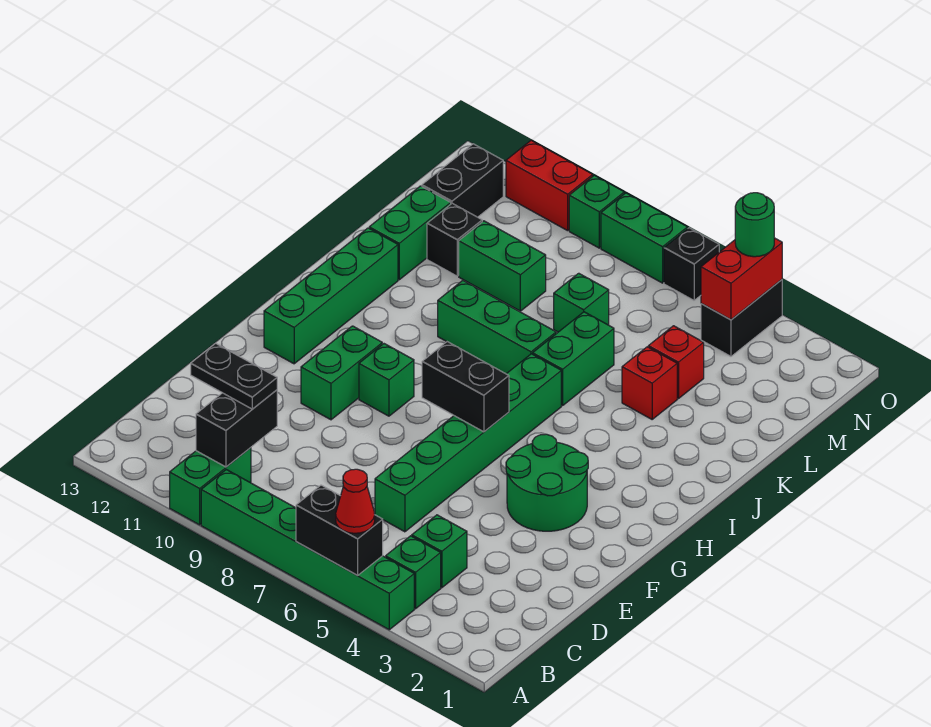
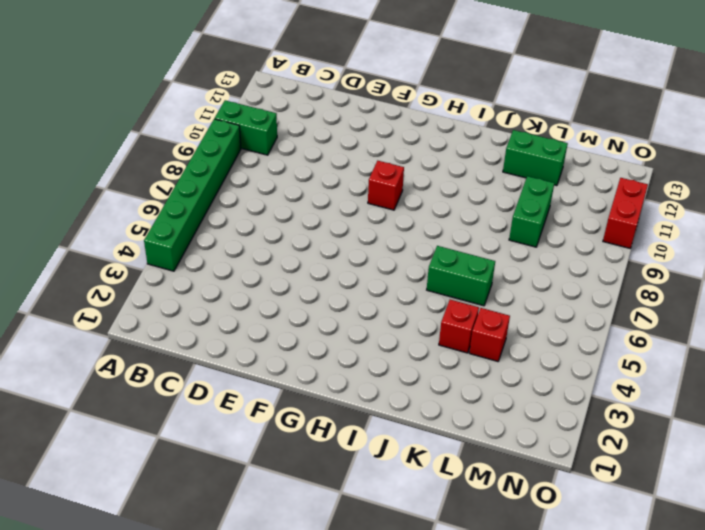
red 1x1 brick [368,161,404,210] -> green 1x1 brick [359,344,414,416]
none -> green 1x1 brick [386,536,441,609]
none -> green 1x1 brick [412,515,467,588]
none -> green 1x6 brick [375,354,561,532]
none -> green 2x2 round brick [506,434,588,531]

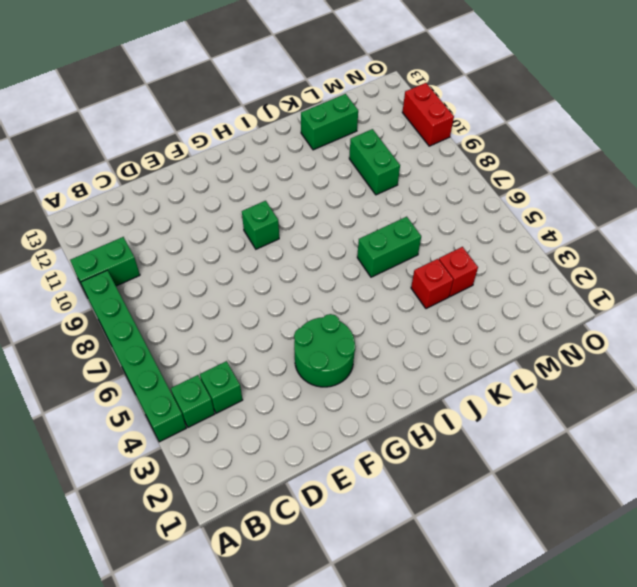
none -> green 1x6 brick [375,354,561,532]
none -> green 1x2 brick [301,326,382,420]
none -> green 1x4 brick [264,228,398,364]
none -> green 1x3 brick [438,281,556,374]

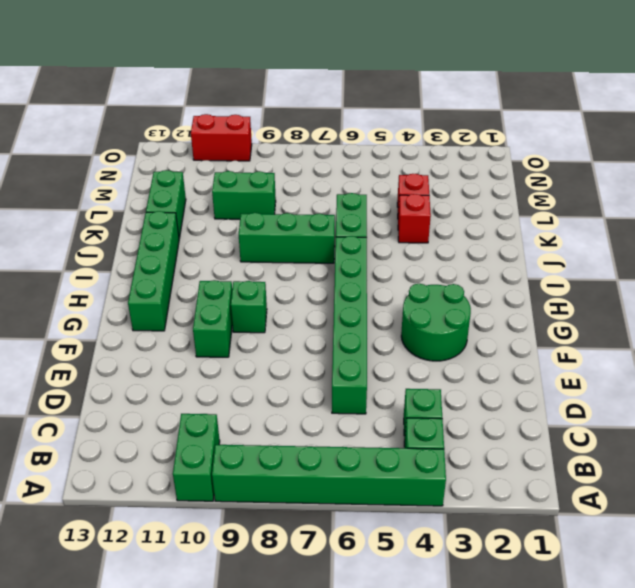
none -> green 1x1 brick [554,273,609,332]
none -> black 1x1 brick [427,203,482,276]
none -> black 1x2 brick [422,144,503,217]
none -> black 1x2 brick [701,280,782,356]

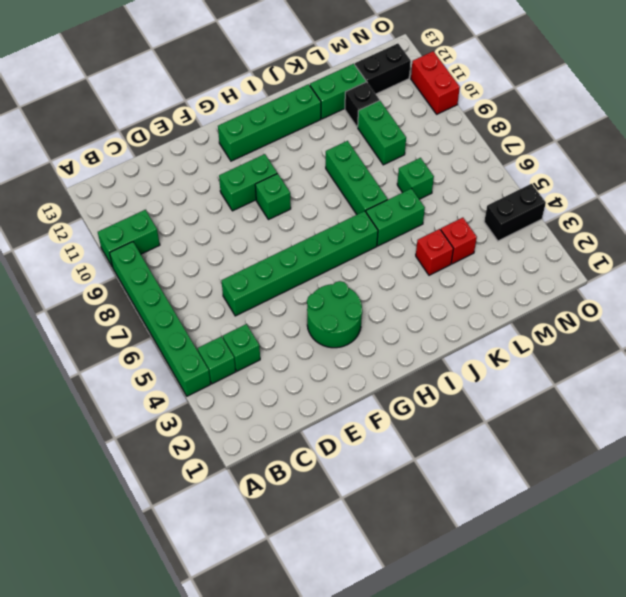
none -> black 1x1 brick [664,228,719,300]
none -> green 1x2 brick [601,193,688,283]
none -> green 1x1 brick [569,175,624,248]
none -> black 1x2 brick [296,485,383,575]

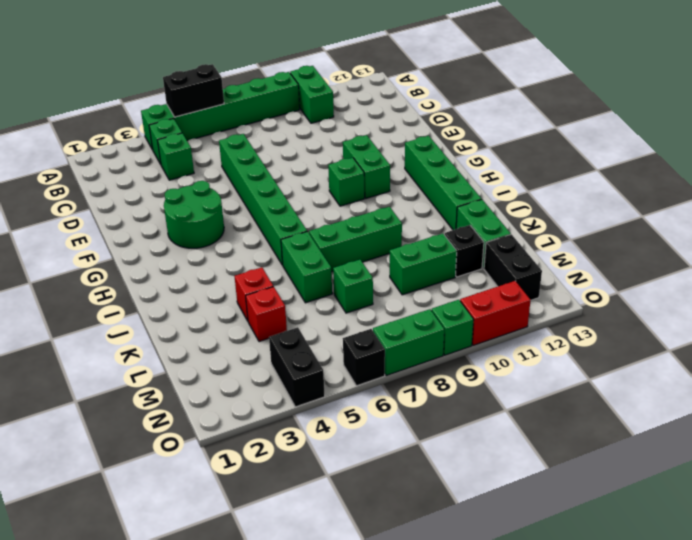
none -> black 1x2 brick [196,390,277,467]
none -> black 1x2 brick [422,342,509,432]
none -> red 1x2 brick [701,238,782,320]
none -> red 1x1 cone [336,469,375,533]

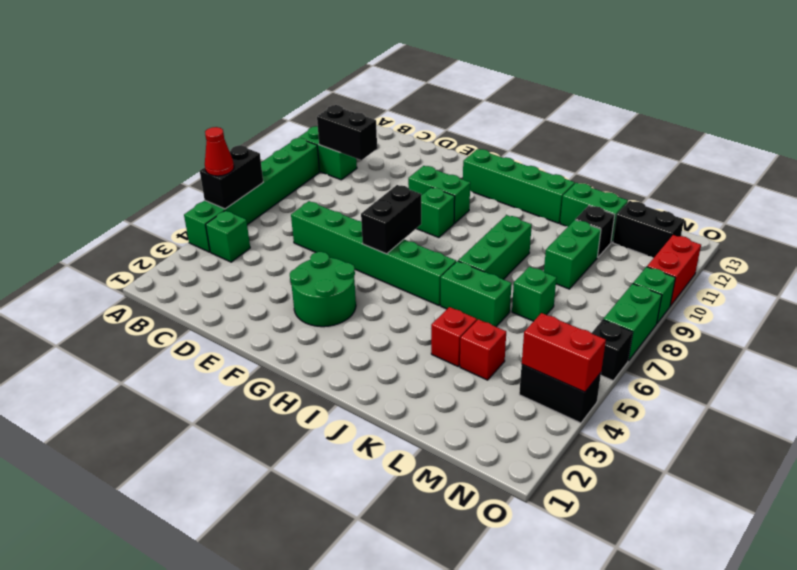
none -> green 1x1 brick [412,515,467,588]
none -> black 1x2 plate [191,343,277,409]
none -> green 1x1 round brick [735,193,774,257]

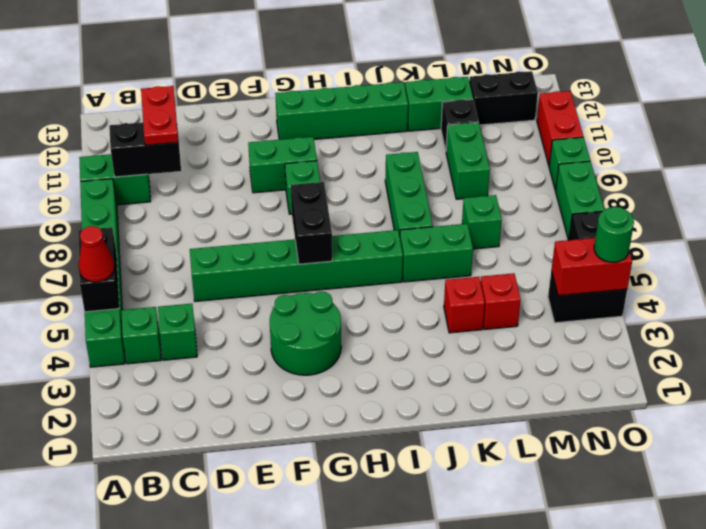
red 1x2 plate [141,86,178,145] -> black 1x2 plate [191,343,277,409]

